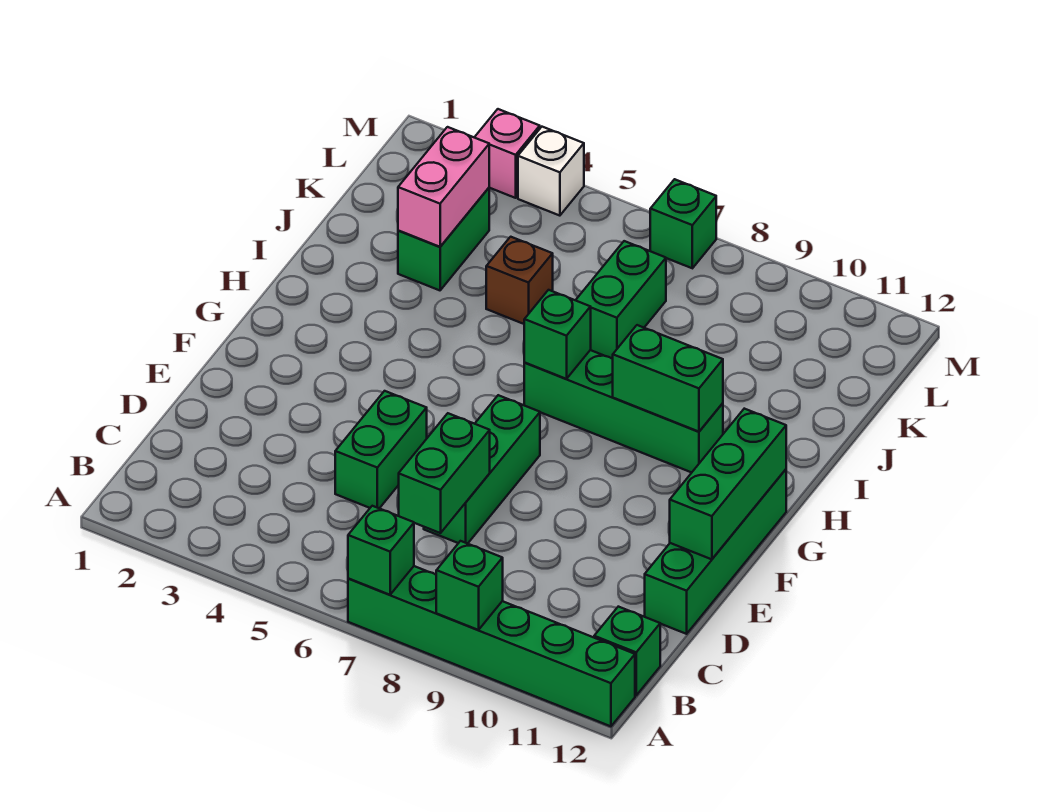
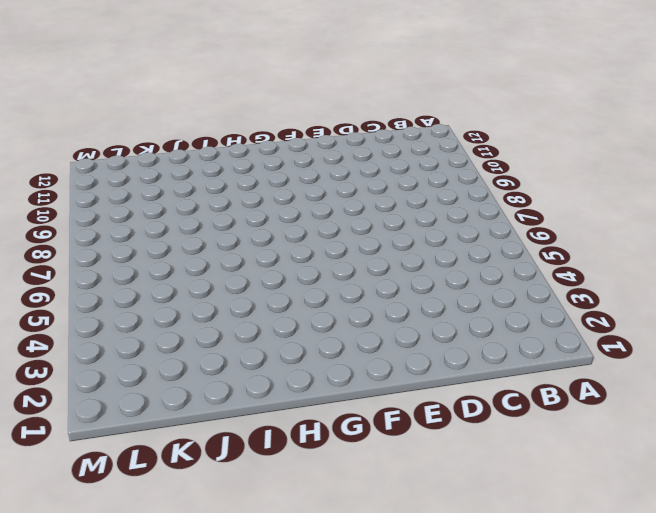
none -> green 1x6 brick [348,566,635,726]
none -> green 1x1 brick [594,607,660,695]
none -> green 1x2 brick [335,391,427,508]

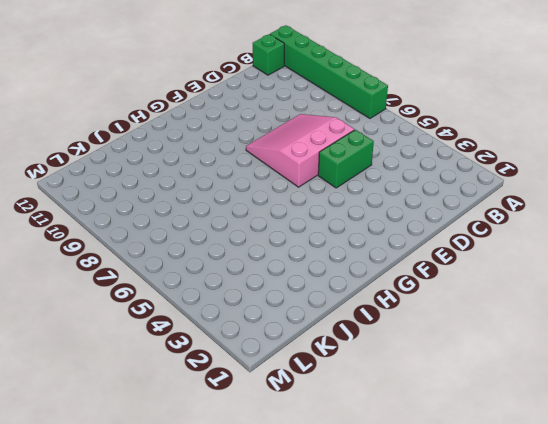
pink 3x3 slope [246,114,354,187] -> green 1x3 brick [424,395,540,544]
none -> green 1x4 brick [645,469,786,634]
none -> green 1x4 brick [524,350,723,473]
none -> green 1x2 brick [398,188,489,290]

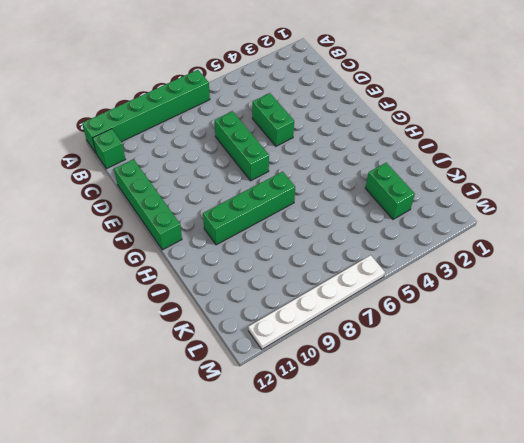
white 1x6 plate [248,255,385,349] -> green 1x1 brick [650,179,716,268]
none -> brown 1x1 brick [486,237,553,324]
none -> green 1x2 brick [576,241,666,359]
none -> pink 1x1 brick [474,109,540,198]

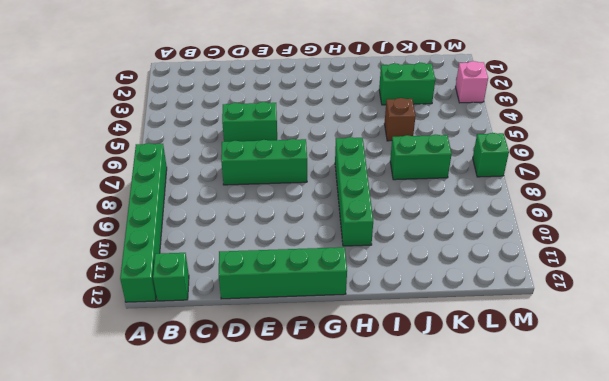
none -> white 1x1 brick [518,127,584,216]
none -> green 1x1 brick [348,506,414,595]
none -> green 1x1 brick [436,541,503,630]

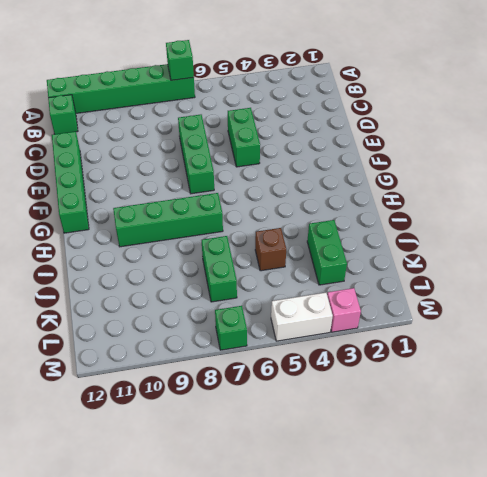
white 1x2 brick [271,293,333,341] -> white 1x1 brick [518,127,584,216]
none -> green 1x1 brick [436,541,503,630]
none -> green 1x2 brick [399,413,490,533]
none -> green 1x3 brick [670,409,786,559]

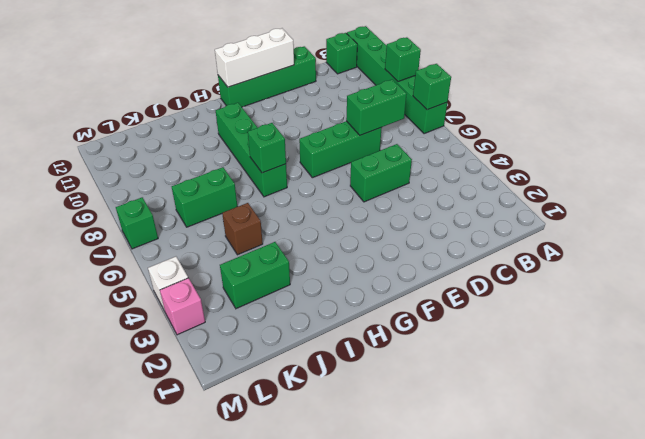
white 1x3 brick [215,28,294,87] -> green 1x3 brick [670,409,786,559]
none -> green 1x2 brick [613,325,723,432]
none -> pink 1x2 brick [398,127,489,247]

